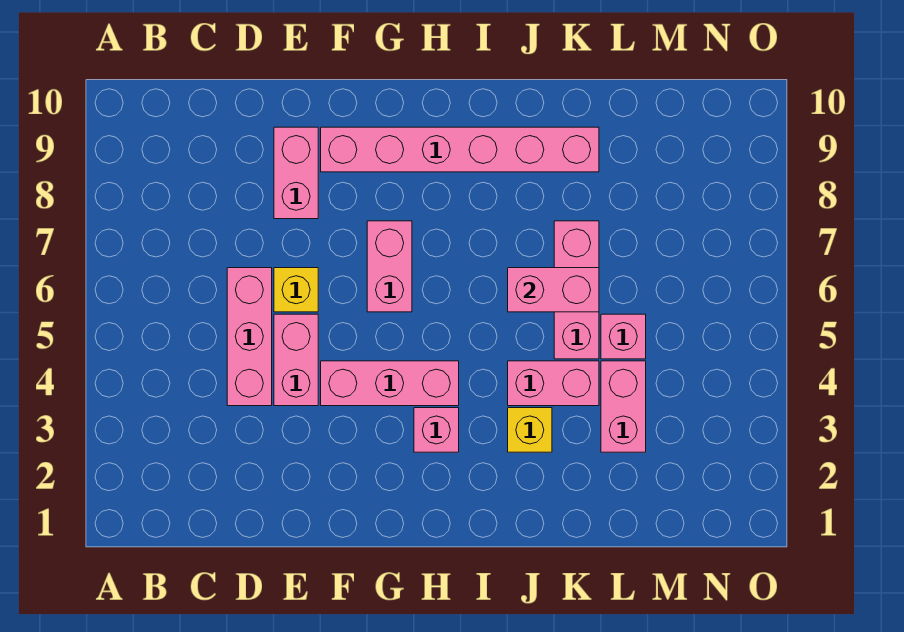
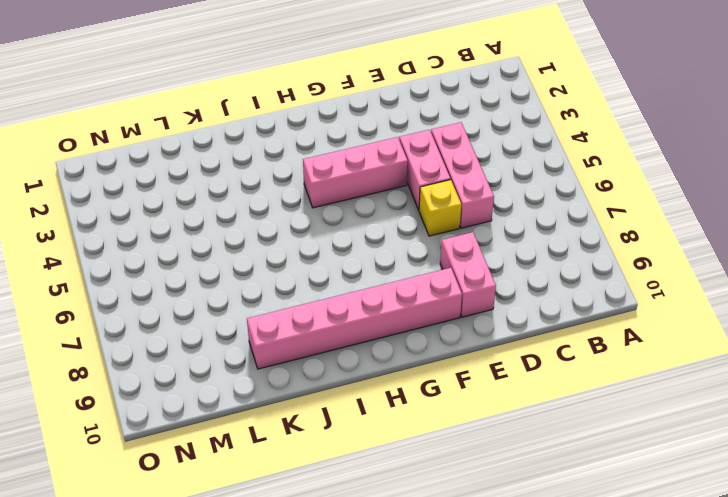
none -> pink 1x2 brick [367,221,412,312]
none -> pink 1x1 brick [414,408,459,452]
none -> yellow 1x1 brick [508,408,552,452]

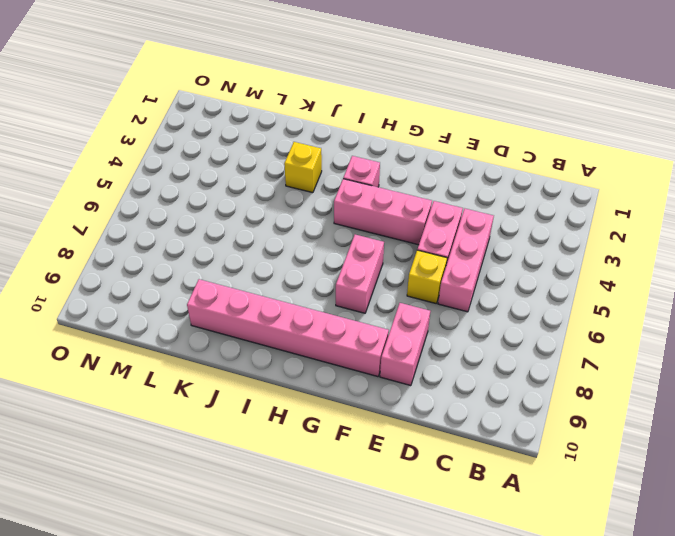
none -> pink 1x2 brick [508,361,599,406]
none -> pink 1x3 brick [554,221,599,359]
none -> pink 1x2 brick [601,361,646,452]

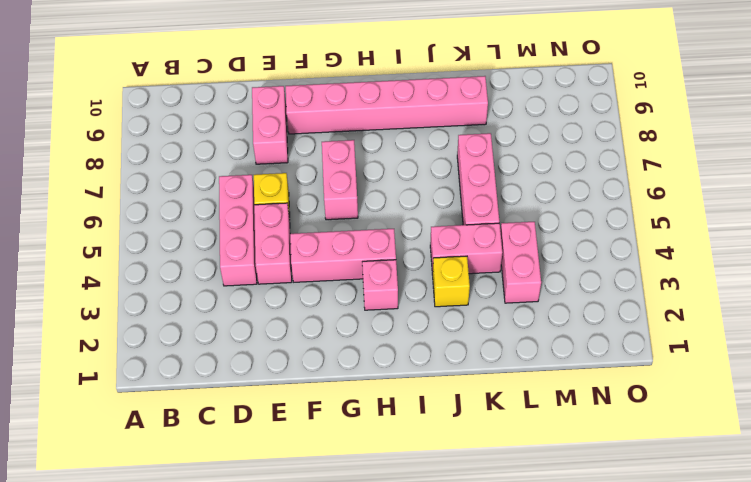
none -> pink 1x1 brick [601,314,646,359]
none -> pink 1x2 brick [508,268,599,312]

